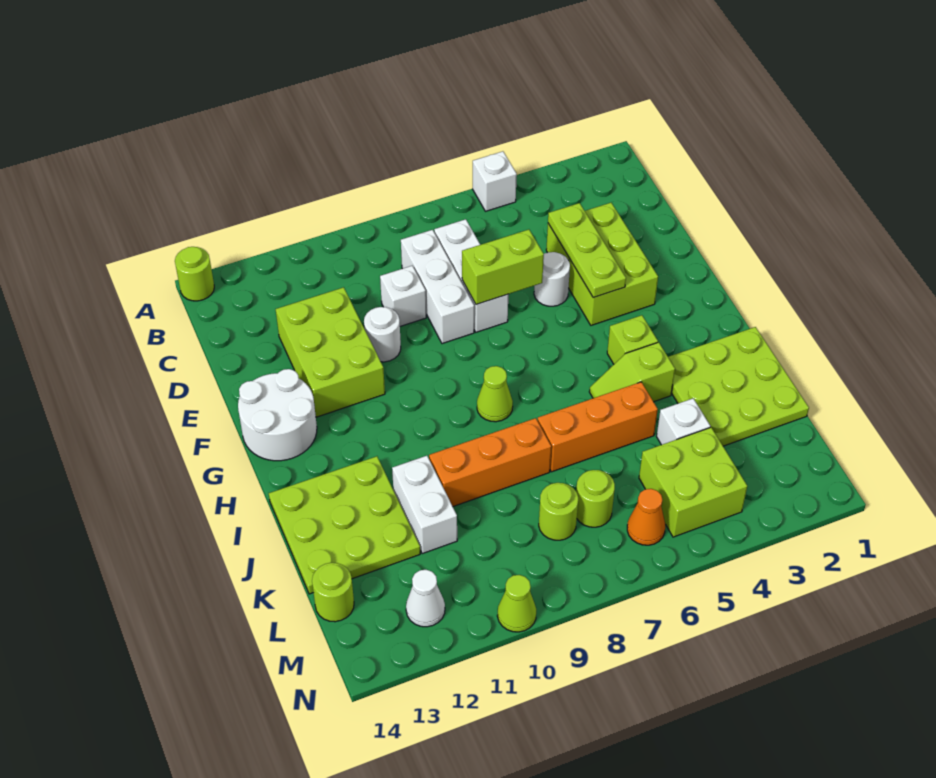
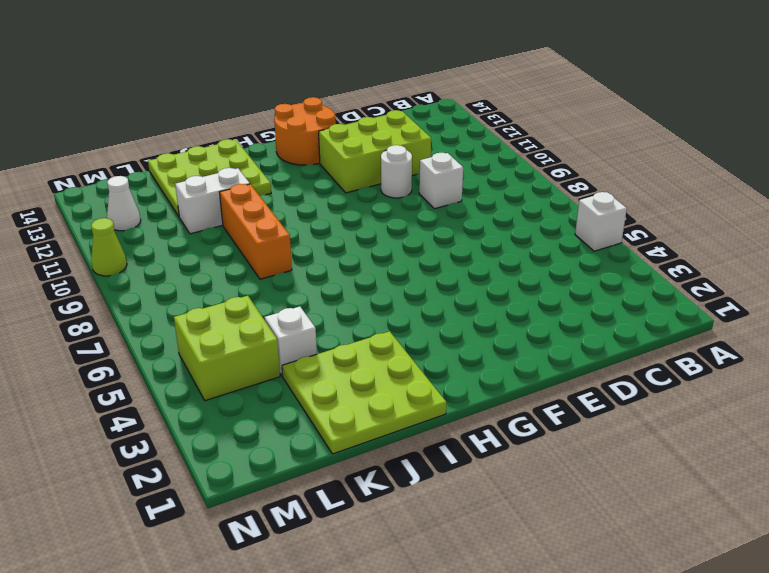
orange 2x2 round brick [274,97,336,165] -> white 2x2 round brick [238,369,317,461]
none -> lime 1x1 round brick [175,247,214,301]
none -> white 1x3 brick [434,219,508,332]
none -> white 1x3 brick [401,230,474,344]

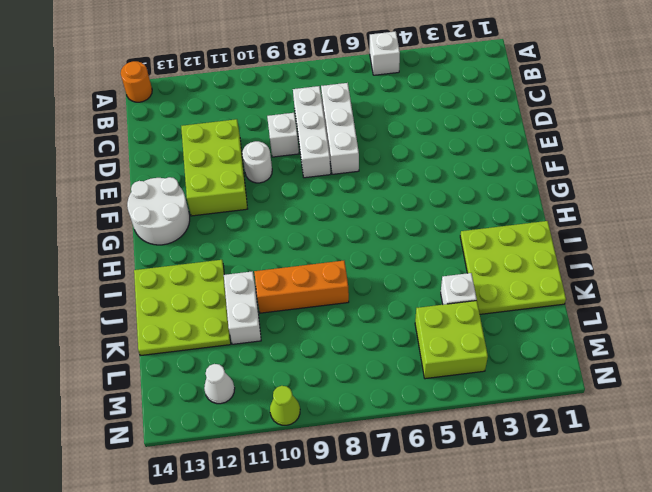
orange 1x1 round brick [121,61,152,102] -> lime 1x1 round brick [175,247,214,301]
none -> lime 2x3 brick [546,203,658,325]
none -> white 1x1 round brick [534,252,570,306]
none -> lime 1x1 brick [607,315,658,364]

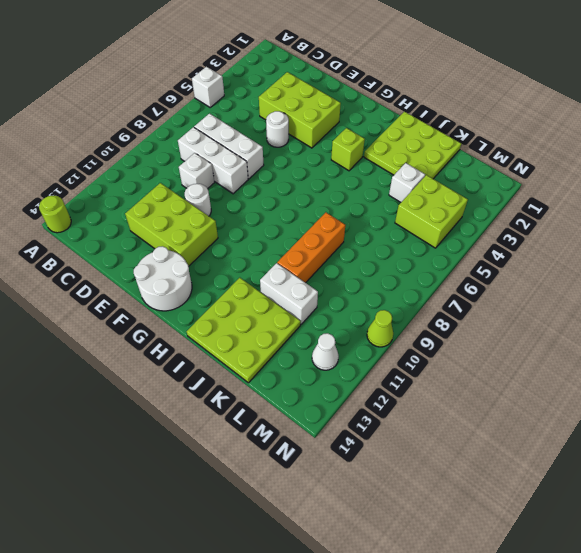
none -> lime 1x1 cone [477,366,513,422]
none -> lime 1x2 slope [589,342,675,402]
none -> orange 1x3 brick [537,382,658,472]

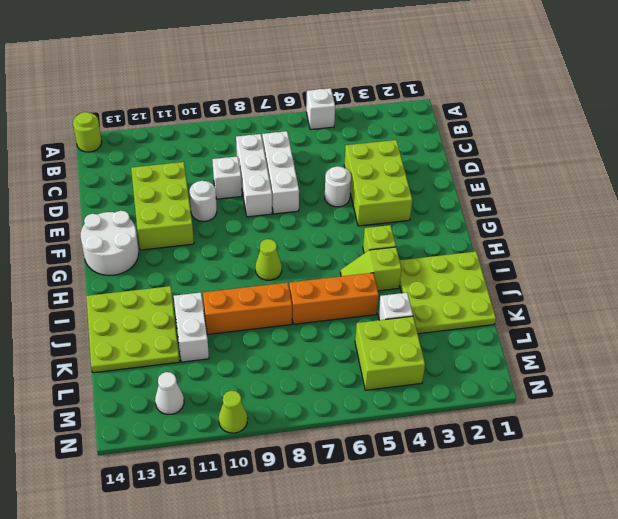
none -> lime 1x1 round brick [576,470,615,527]
none -> lime 1x1 round brick [539,483,578,540]
none -> lime 1x1 round brick [312,563,354,622]

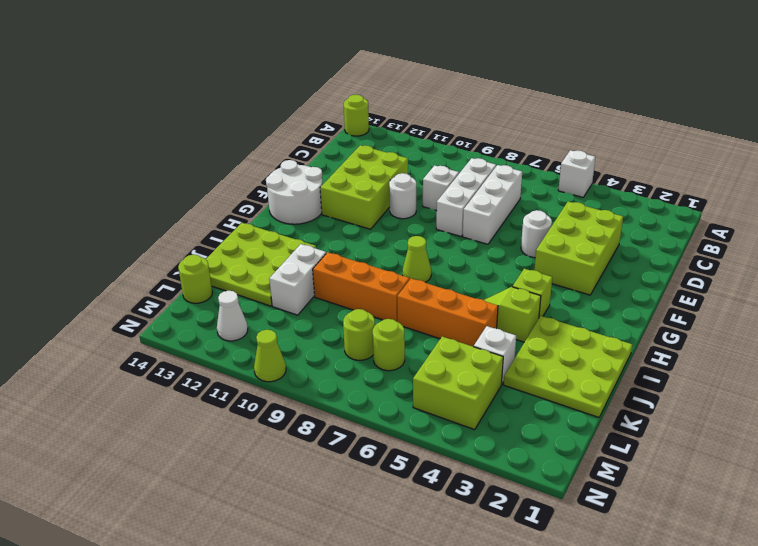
none -> orange 1x1 cone [627,489,665,545]
none -> lime 1x3 plate [548,203,626,298]
none -> lime 1x2 brick [462,230,544,305]

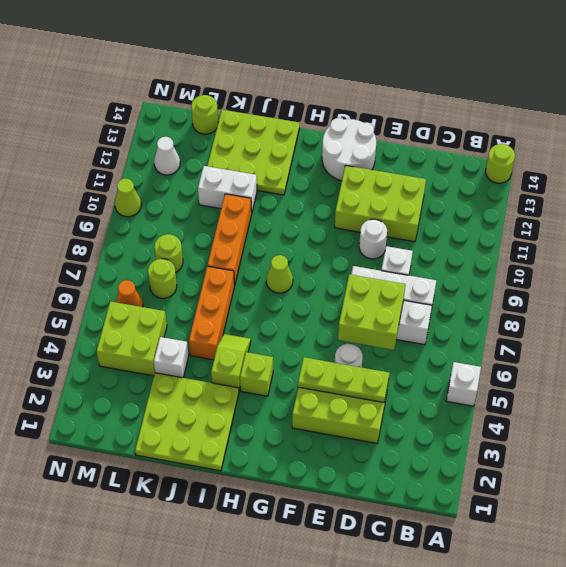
lime 2x2 brick [338,274,405,350] -> lime 1x2 brick [462,230,544,305]

